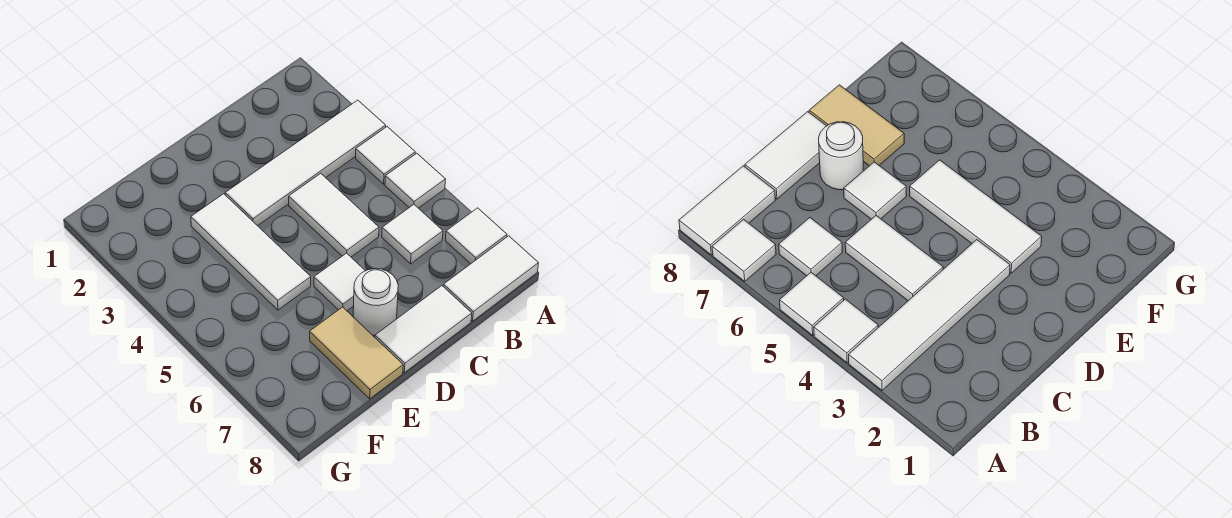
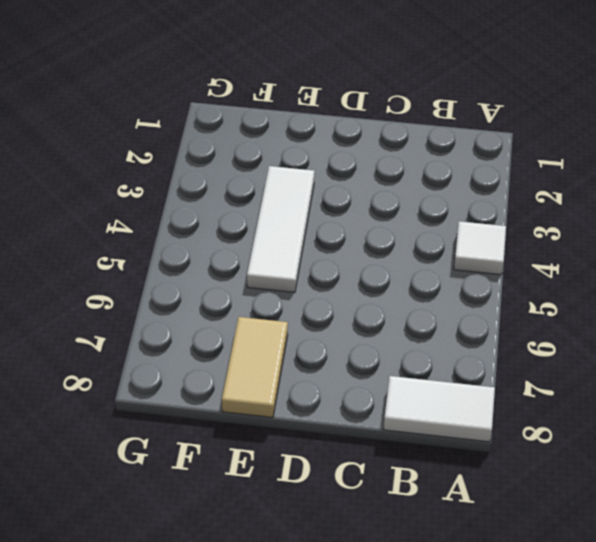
none -> white 1x4 tile [225,100,386,226]
none -> white 1x1 tile [385,153,446,208]
none -> white 1x1 tile [445,208,507,264]

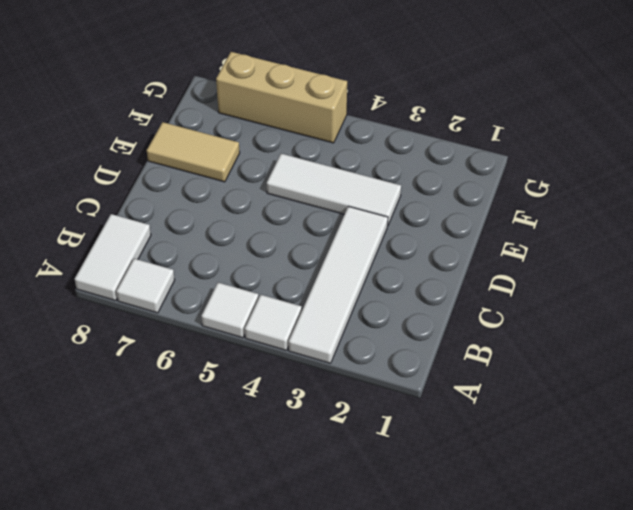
tan 1x3 brick [216,52,347,143] -> none
none -> white 1x1 tile [382,205,443,264]
none -> white 1x2 tile [289,173,379,257]
none -> white 1x2 tile [375,286,472,373]

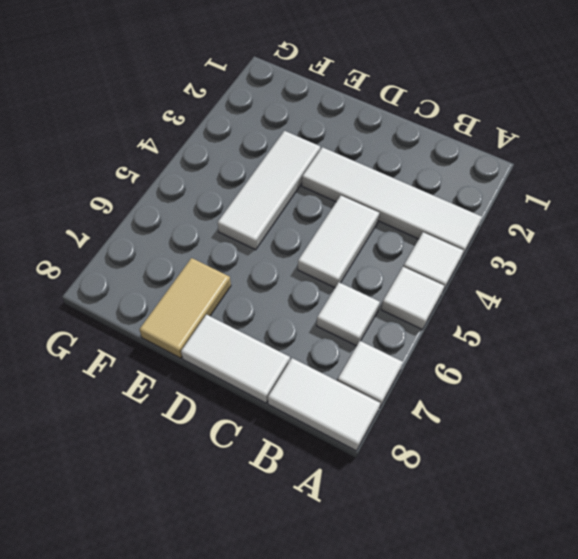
none -> white 1x1 tile [314,253,365,311]
none -> white 1x1 round brick [353,269,398,335]

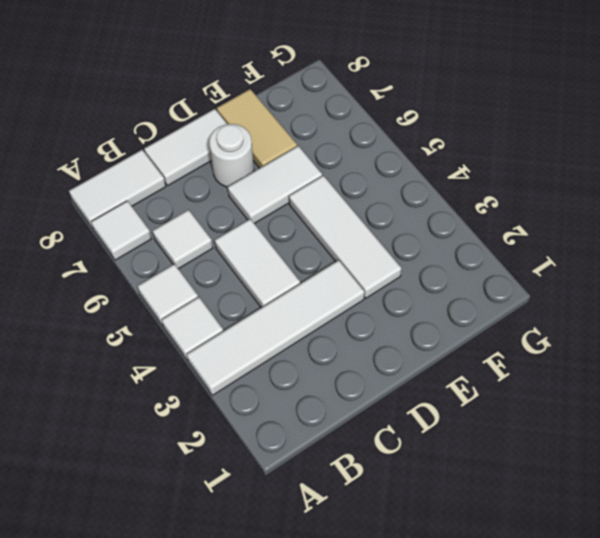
white 1x2 tile [228,146,322,224] -> white 1x1 tile [314,253,365,311]

